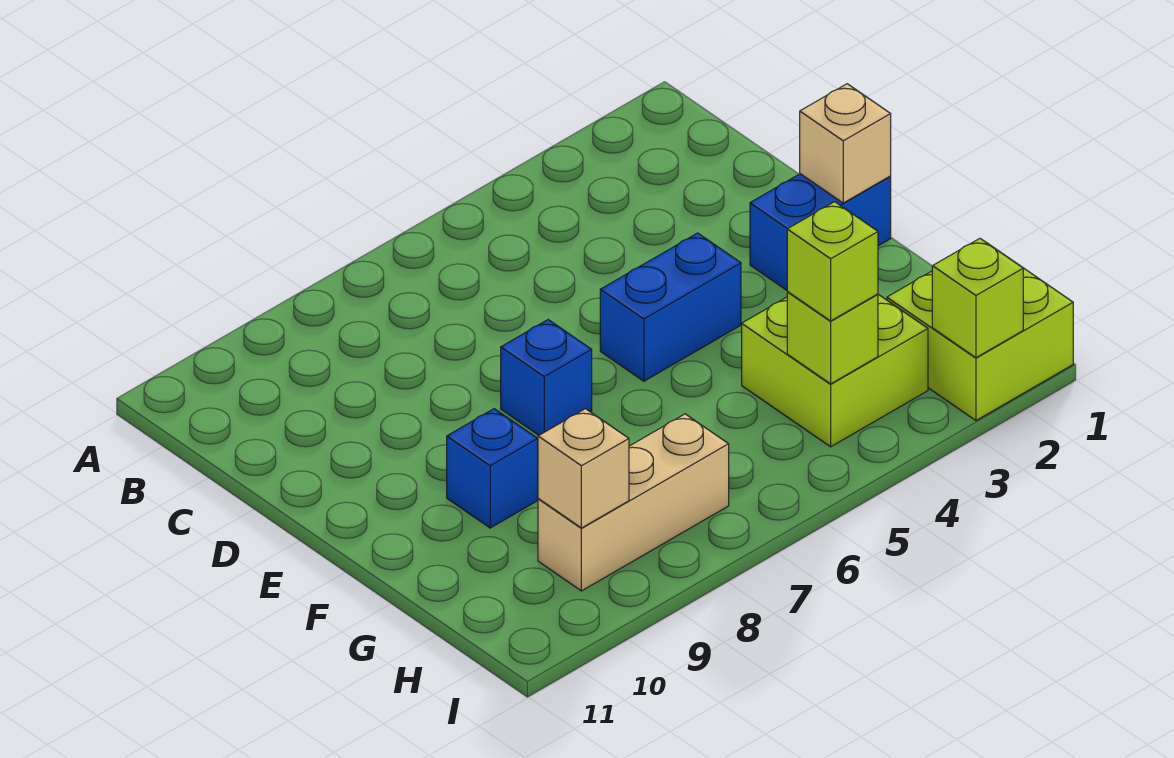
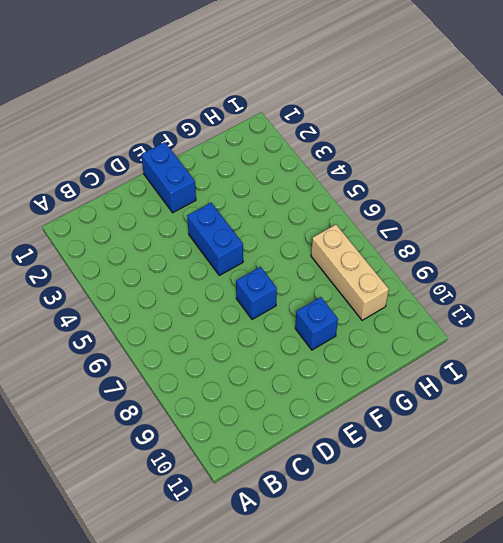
none -> lime 2x2 brick [742,294,928,447]
none -> lime 2x2 brick [887,247,1073,420]
none -> tan 1x1 brick [800,84,891,203]

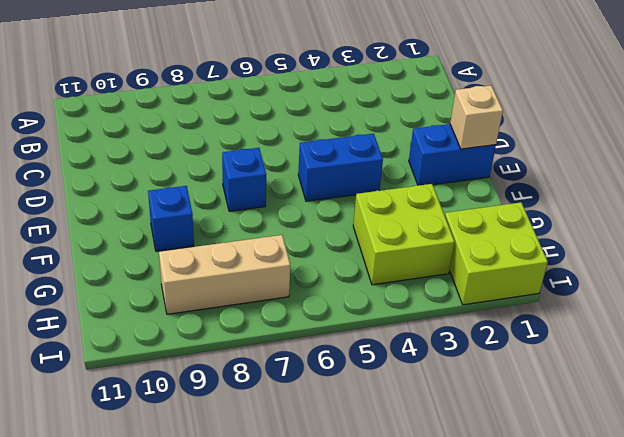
none -> lime 1x1 brick [787,292,878,384]
none -> tan 1x1 brick [538,409,629,528]
none -> lime 1x1 brick [932,239,1023,358]

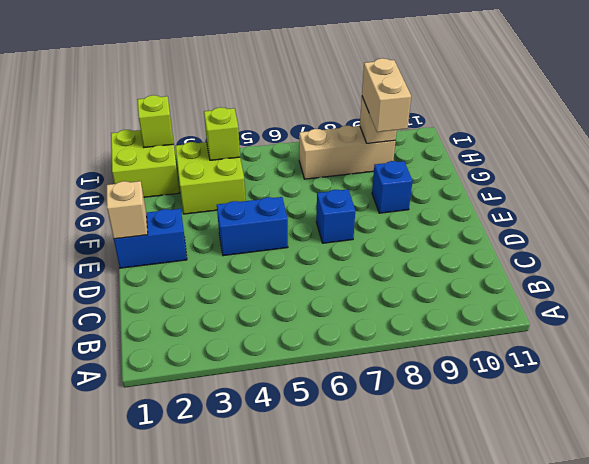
tan 1x2 brick [362,58,411,132] -> none
none -> lime 1x1 brick [787,202,878,321]

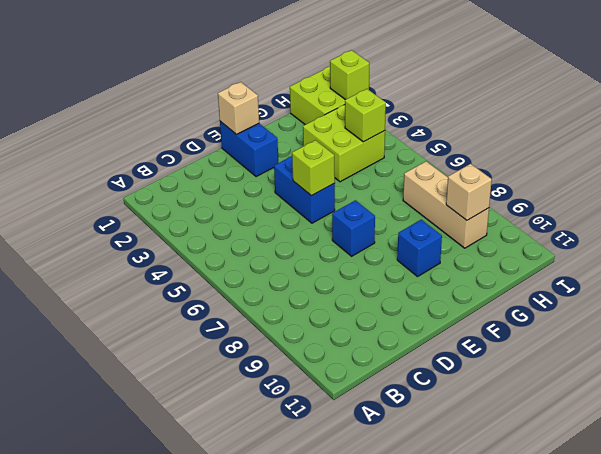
lime 1x1 brick [292,140,335,196] -> lime 1x1 brick moved to [787,202,878,321]

